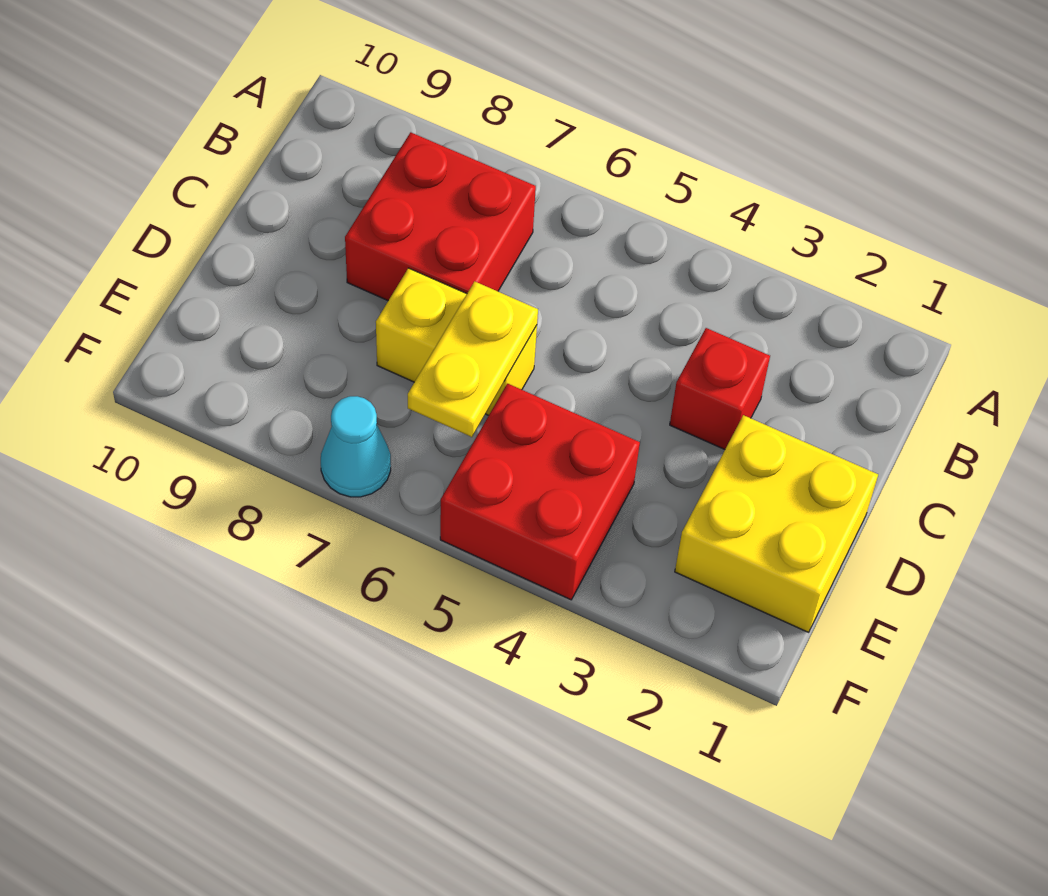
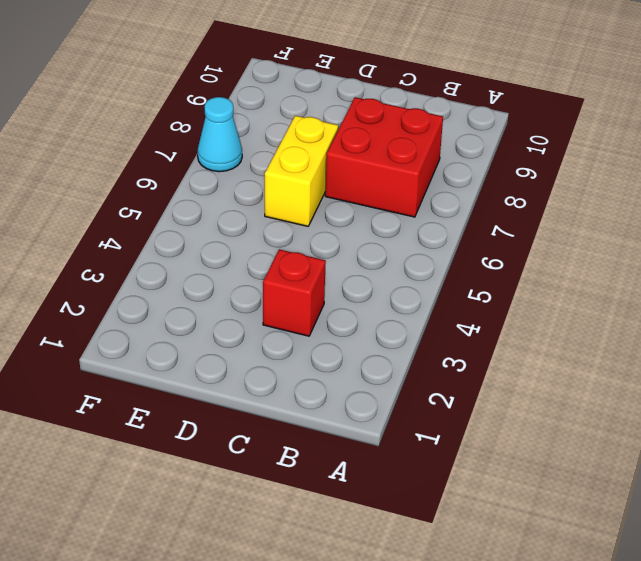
none -> yellow 2x2 brick [675,415,878,632]
none -> red 2x2 brick [440,384,640,600]

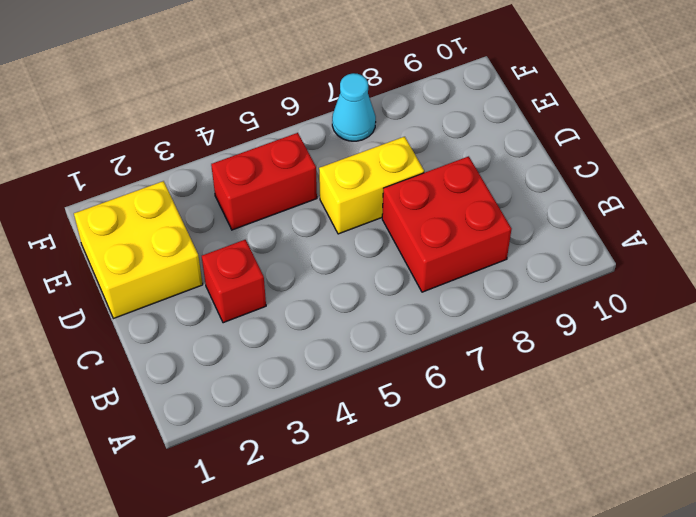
red 1x2 brick [211,133,317,230] -> red 2x2 brick [440,384,640,600]
none -> yellow 1x2 plate [408,281,538,437]

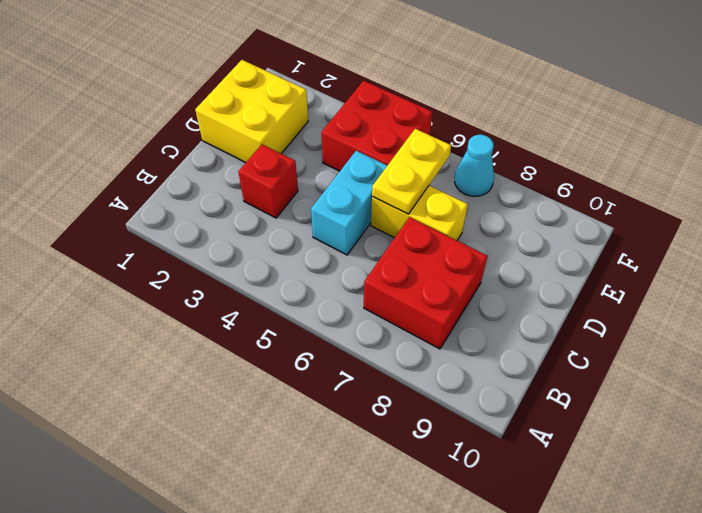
cyan 1x2 brick [311,151,387,255] -> none

